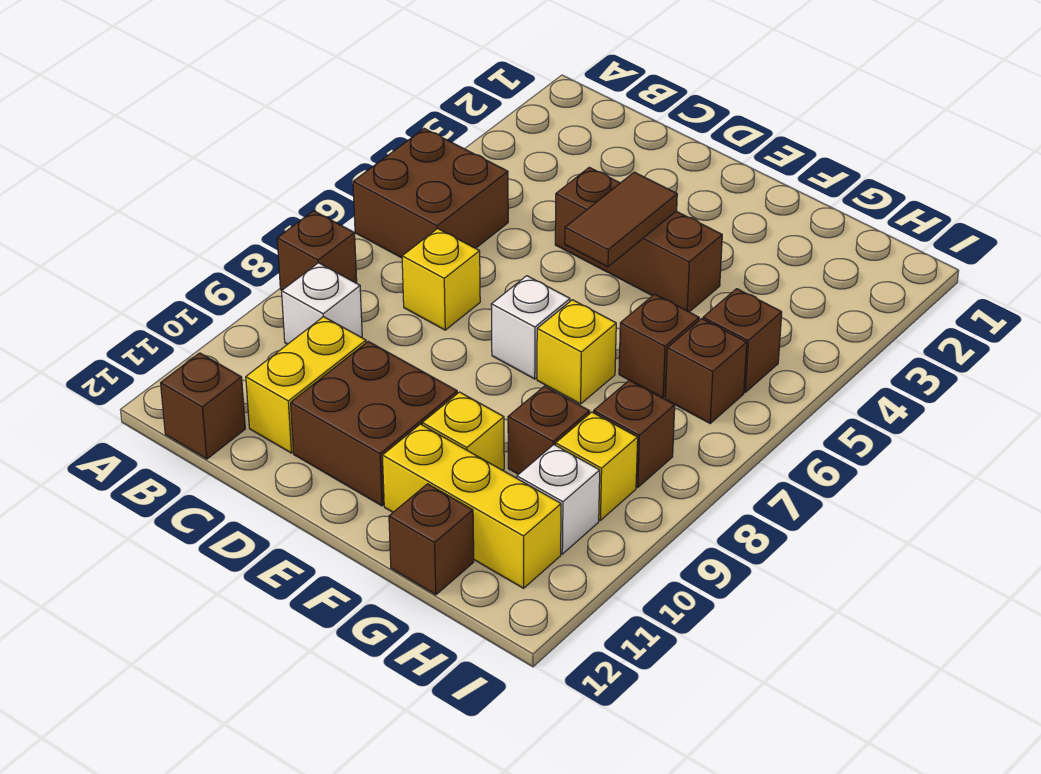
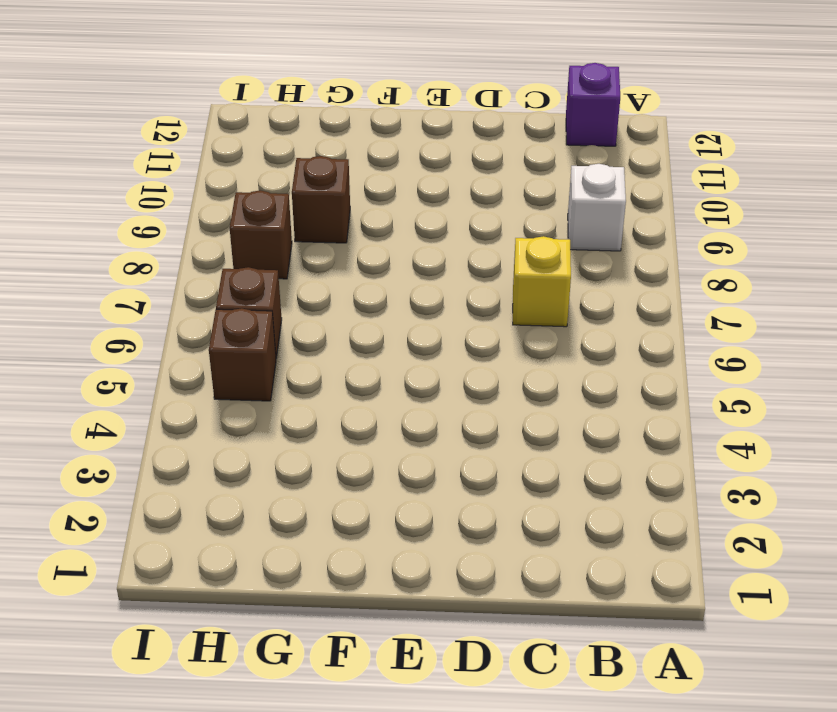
purple 1x1 brick [566,63,620,146] -> brown 1x1 brick [161,353,245,459]
none -> brown 2x2 brick [353,128,508,258]
none -> brown 1x1 brick [277,211,357,290]
none -> yellow 1x2 brick [246,317,366,453]

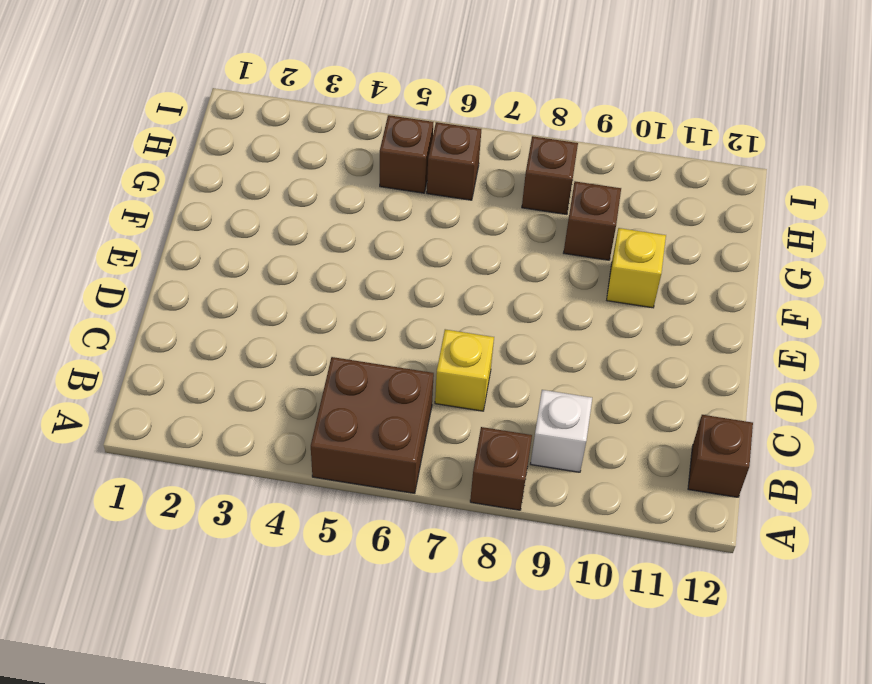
none -> yellow 1x2 brick [246,317,366,453]
none -> brown 1x3 brick [555,167,722,312]
none -> brown 2x2 brick [291,341,457,506]

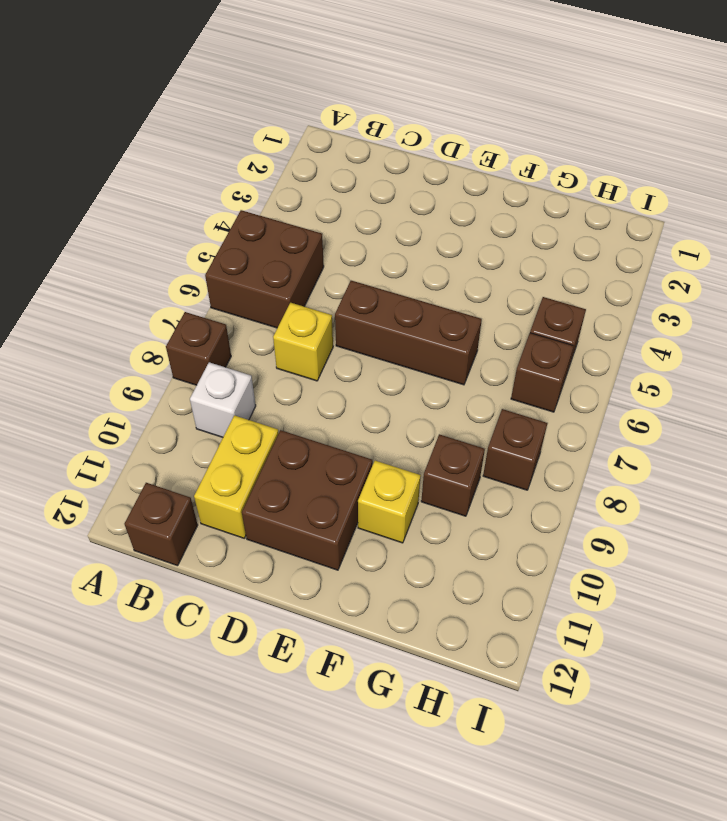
brown 1x3 brick [335,281,482,385] -> brown 1x3 brick moved to [555,167,722,312]
none -> white 1x1 brick [491,276,570,379]
none -> yellow 1x1 brick [537,300,616,404]
none -> yellow 1x3 brick [382,424,561,588]

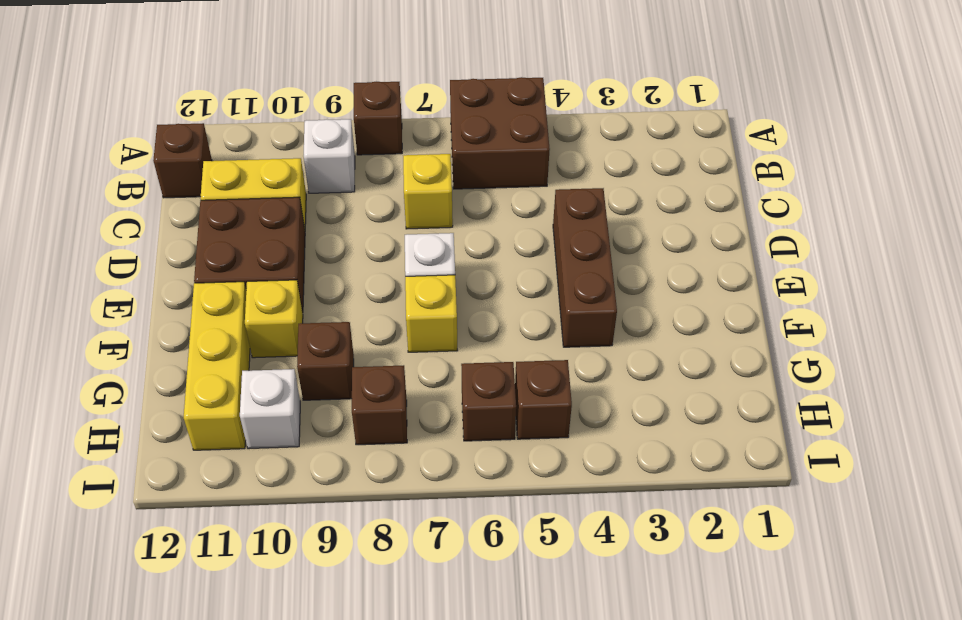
none -> brown 1x1 brick [619,294,699,398]
none -> brown 1x1 brick [389,484,474,595]
none -> yellow 1x1 brick [556,412,638,520]

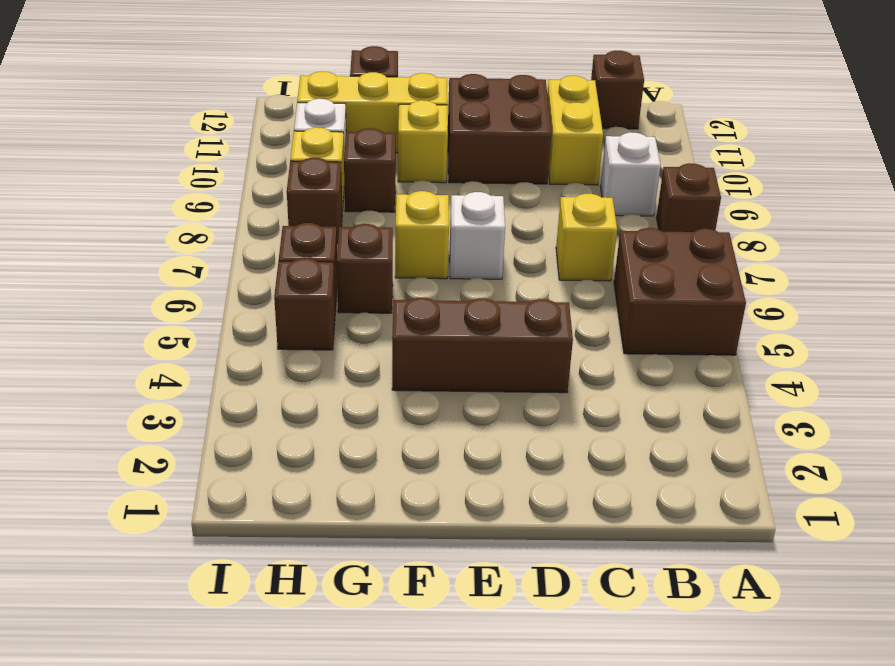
none -> brown 1x2 tile [565,172,677,267]

